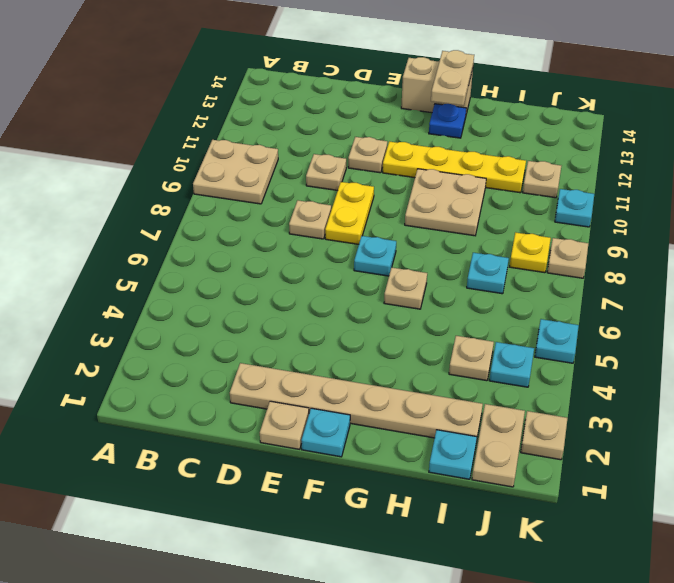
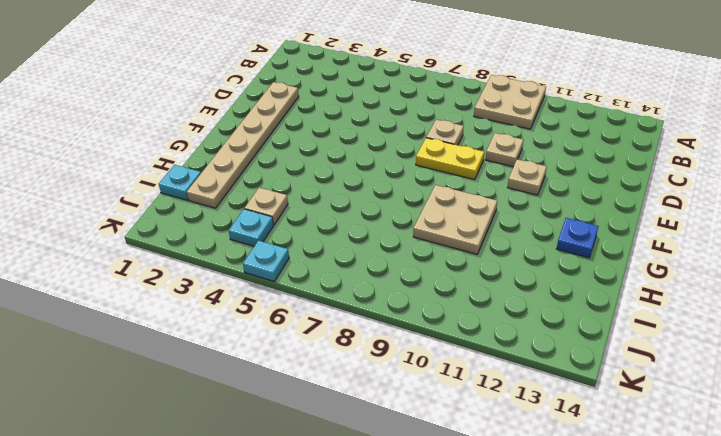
none -> tan 1x1 plate [260,401,309,449]
none -> cyan 1x1 plate [301,408,350,457]
none -> cyan 1x1 plate [354,236,396,276]

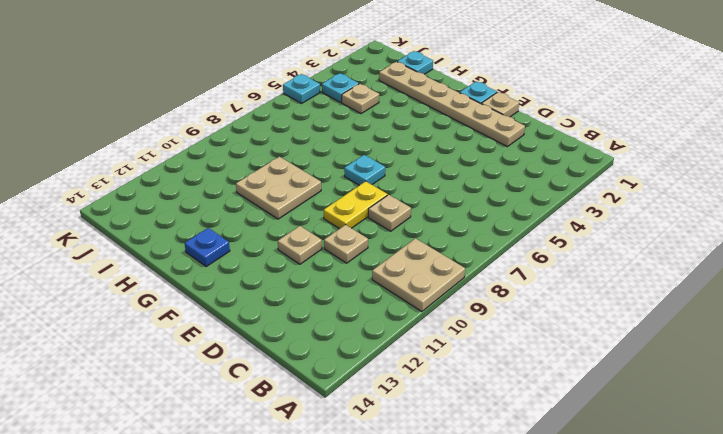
none -> yellow 1x4 plate [383,141,526,193]
none -> tan 1x2 brick [401,57,473,114]
none -> tan 1x1 plate [384,268,427,309]

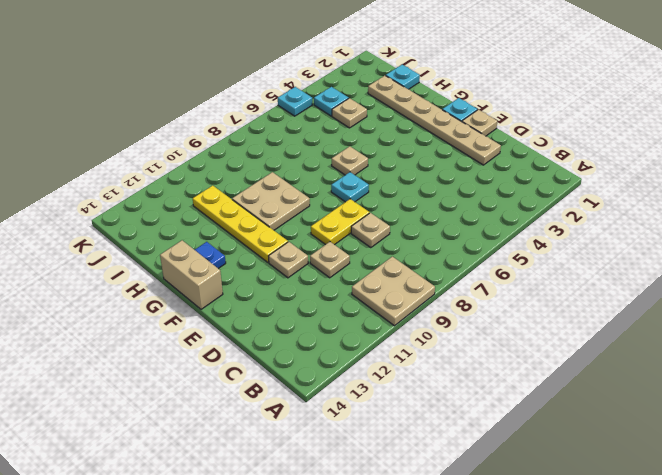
none -> cyan 1x1 plate [467,253,509,294]
none -> tan 1x2 plate [472,404,525,487]
none -> yellow 1x1 plate [510,232,551,273]

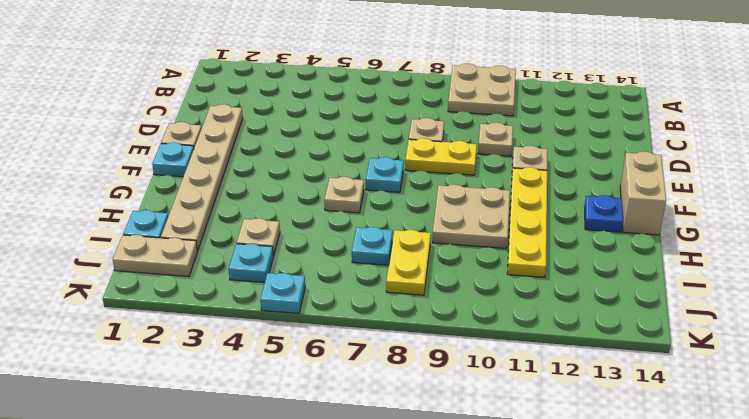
yellow 1x2 plate [386,230,431,295] -> yellow 1x1 plate [510,232,551,273]
none -> tan 1x1 plate [523,161,561,198]
none -> tan 1x1 plate [521,411,568,460]
none -> tan 1x1 plate [547,238,588,278]

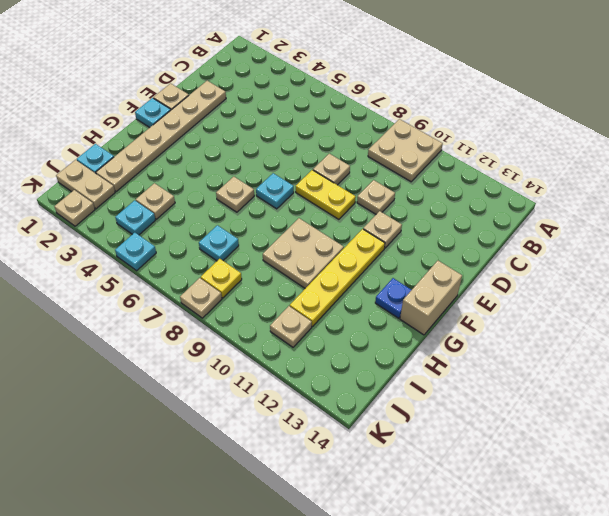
none -> cyan 1x1 plate [555,189,594,227]
none -> tan 1x2 plate [431,50,474,106]

